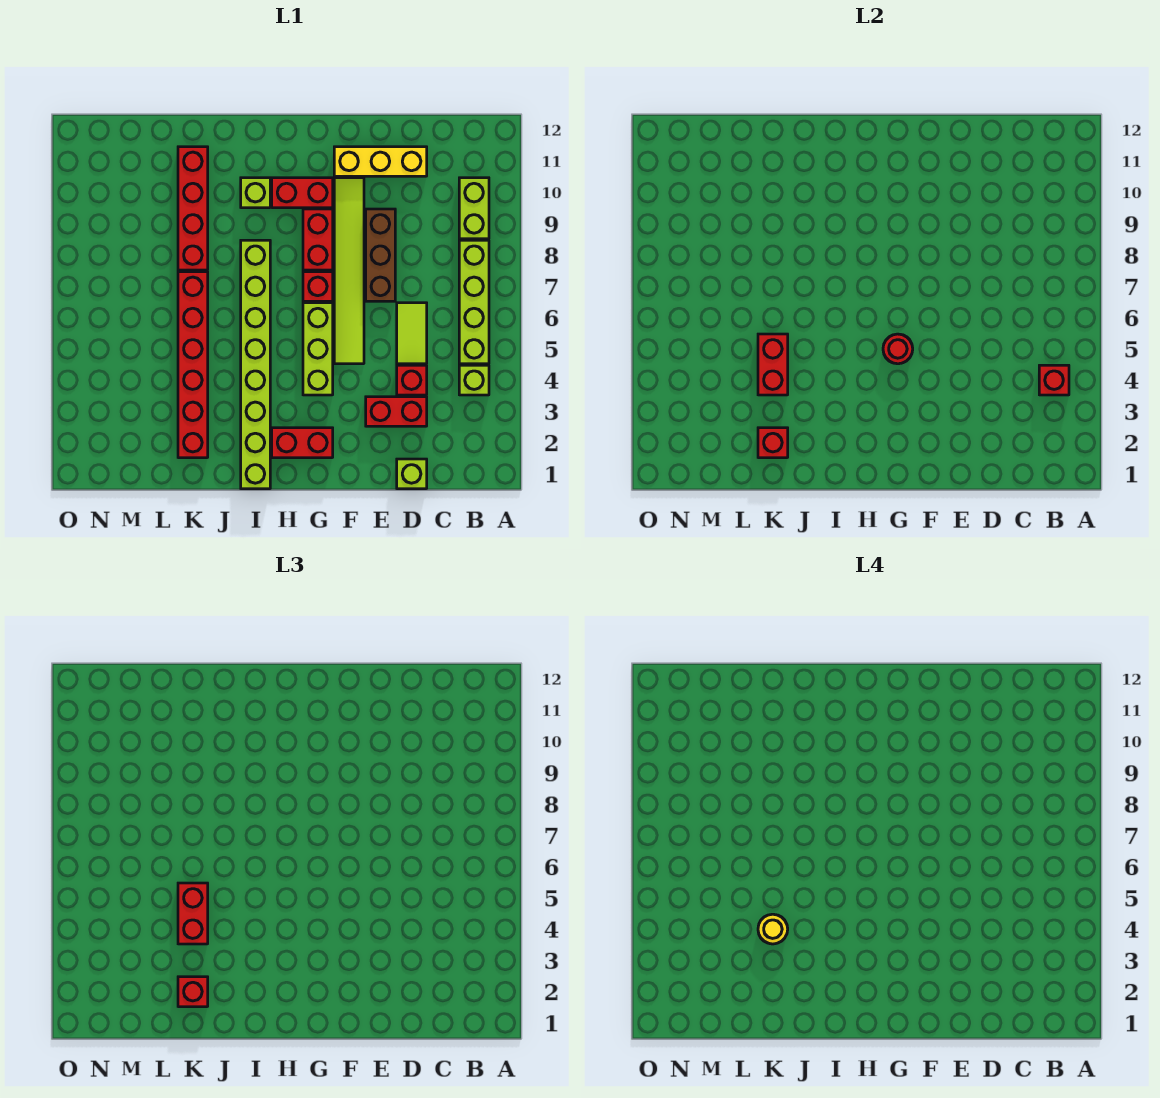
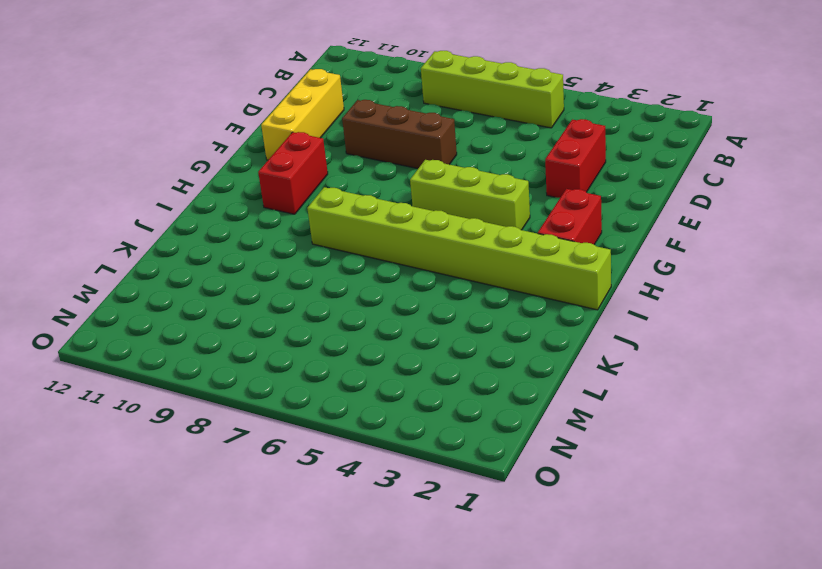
none -> lime 1x1 brick [459,365,489,395]
none -> lime 1x2 brick [459,178,489,239]
none -> lime 1x1 brick [397,459,427,489]

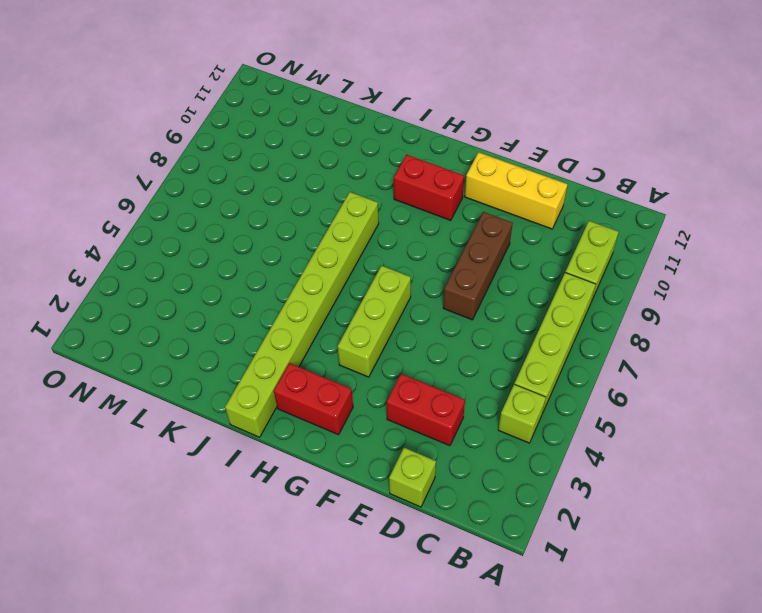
none -> red 1x1 brick [397,365,427,395]
none -> lime 1x2 tile [397,303,427,364]
none -> lime 1x6 tile [334,178,364,364]

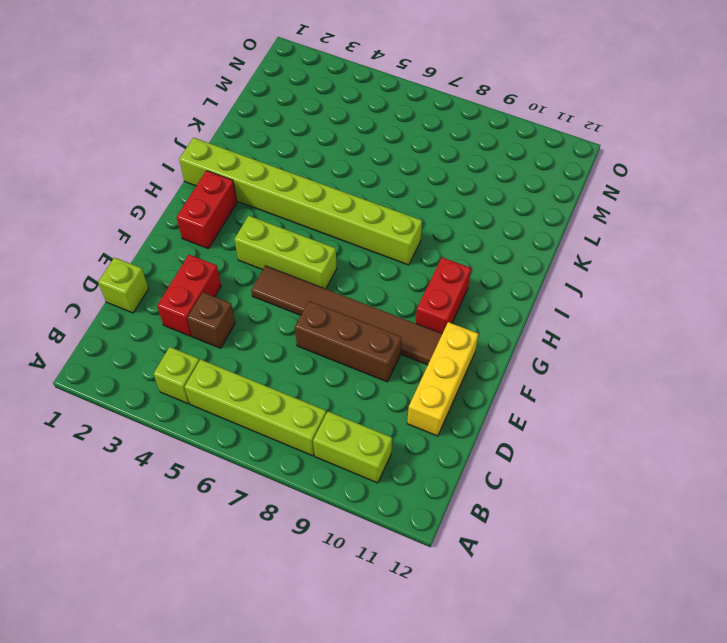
brown 1x1 brick [187,292,235,348] -> red 1x1 brick [397,365,427,395]
brown 1x6 tile [251,266,442,365] -> lime 1x6 tile [334,178,364,364]
none -> lime 1x2 tile [397,303,427,364]
none -> red 1x1 brick [303,272,333,301]
none -> red 1x2 brick [303,209,333,270]

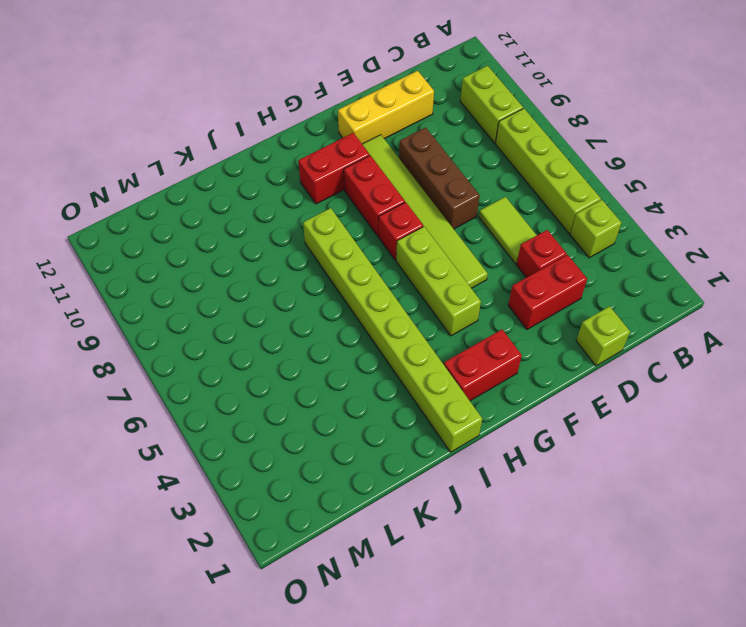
none -> lime 1x1 brick [241,178,270,208]
none -> red 1x6 brick [178,272,208,458]
none -> red 1x4 brick [178,147,208,270]

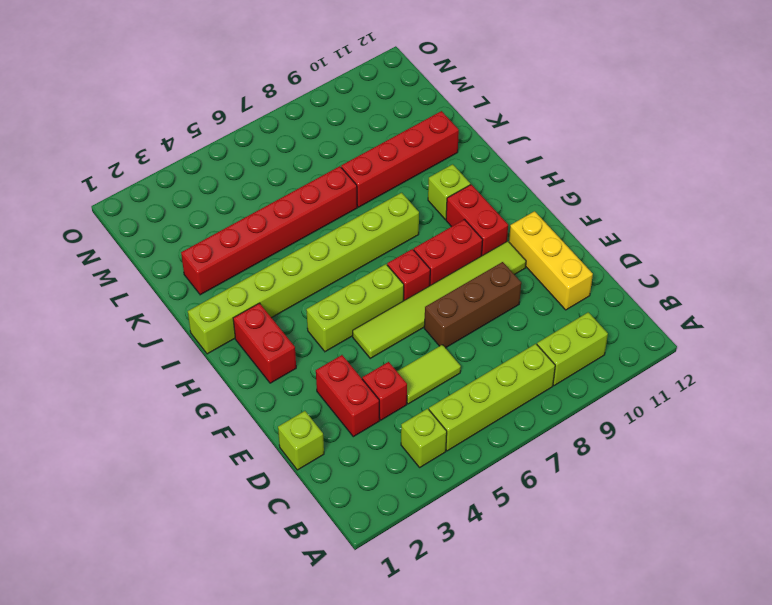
none -> red 1x1 brick [1039,365,1069,395]
none -> red 1x1 round brick [883,334,913,364]
none -> red 1x1 brick [758,428,788,458]

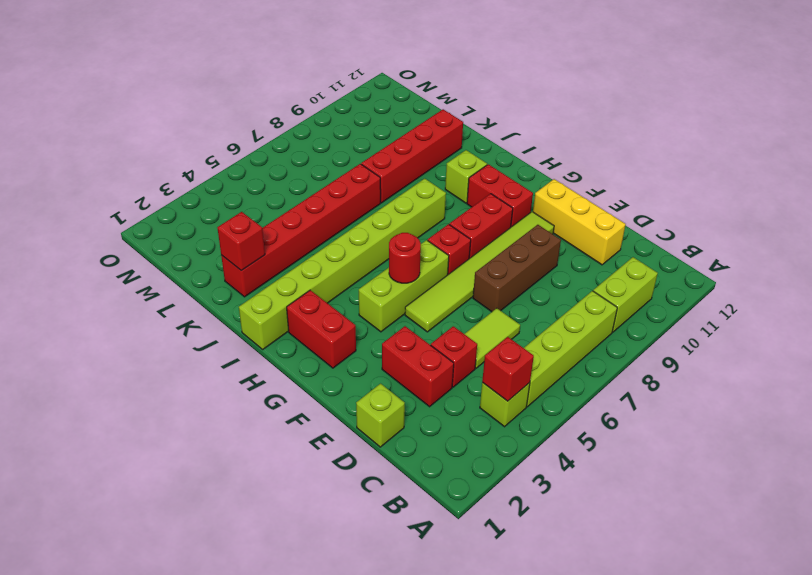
none -> red 1x2 brick [758,334,788,395]
none -> red 1x1 brick [178,977,208,1007]
none -> red 1x2 brick [178,883,208,944]

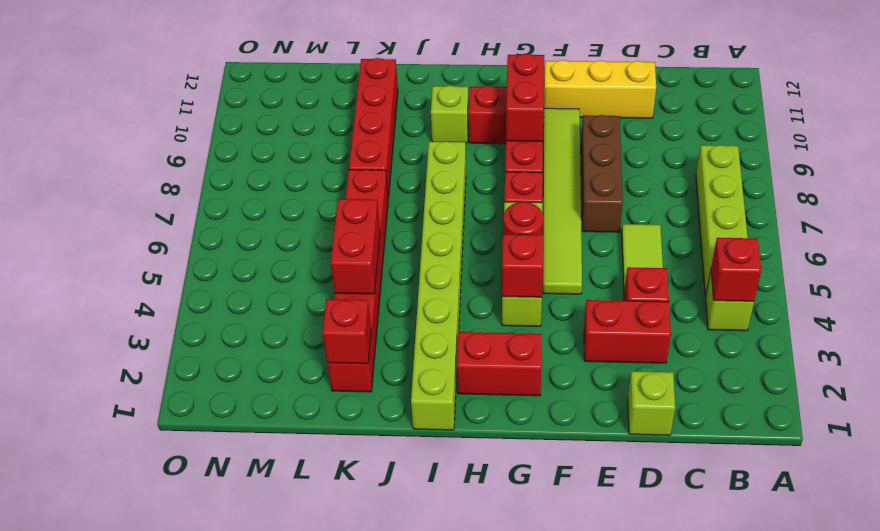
red 1x1 brick [502,234,543,297] -> red 1x1 brick moved to [178,977,208,1007]
red 1x2 brick [506,54,544,141] -> red 1x2 brick moved to [178,883,208,944]
none -> lime 1x2 brick [459,178,489,239]
none -> yellow 1x1 round brick [758,914,788,944]

